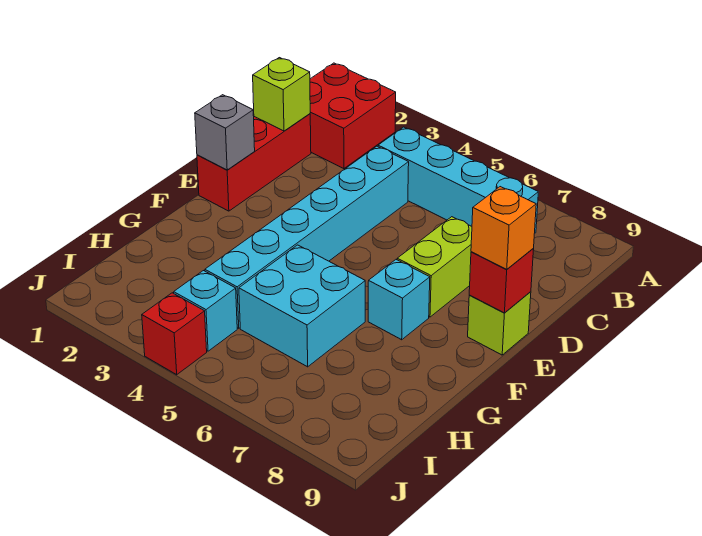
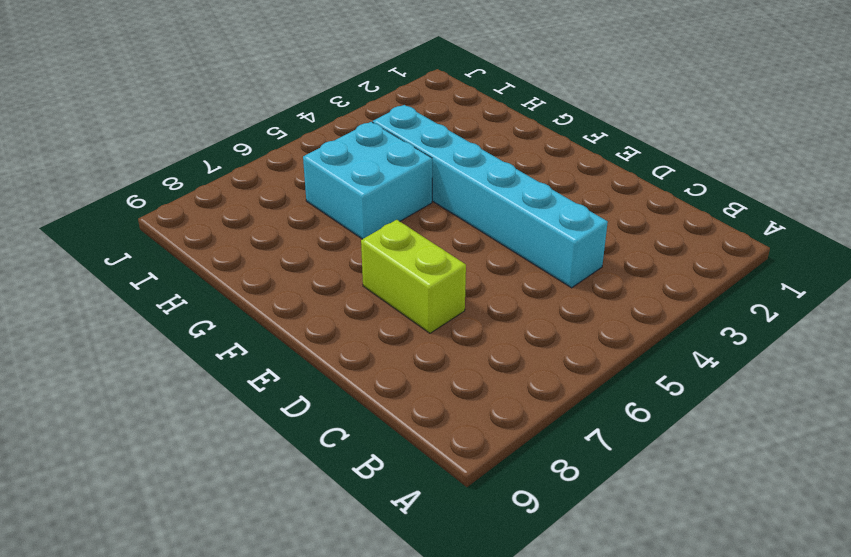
none -> red 2x2 brick [310,63,396,169]
none -> cyan 1x4 brick [378,127,538,233]
none -> red 1x3 brick [197,114,311,211]

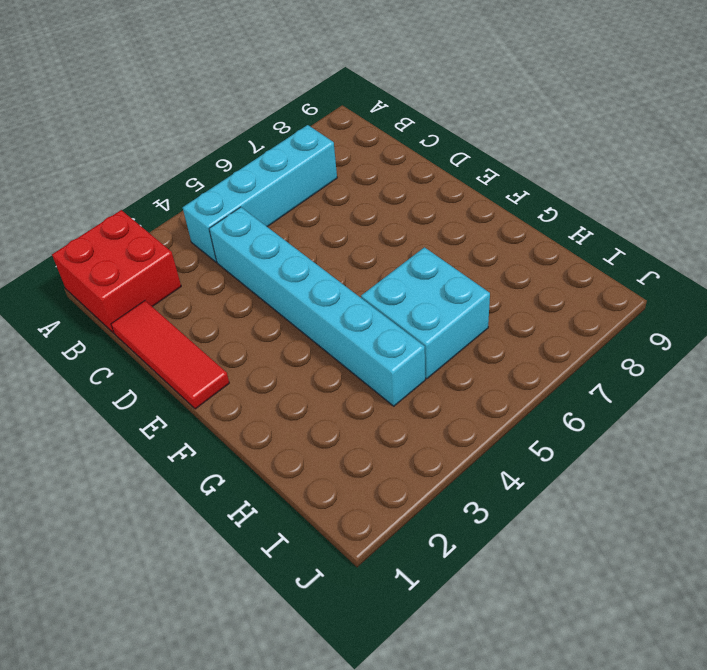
red 1x3 tile [111,301,229,409] -> red 1x3 brick [197,114,311,211]
none -> lime 1x2 brick [397,217,472,317]
none -> lime 1x1 brick [468,292,531,355]
none -> cyan 1x1 brick [368,260,430,340]

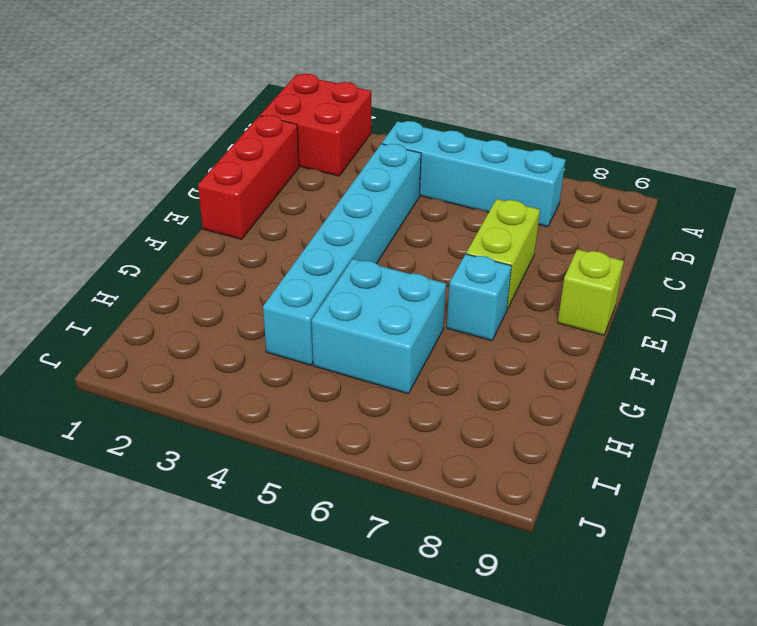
none -> cyan 1x1 brick [174,271,237,351]
none -> red 1x1 brick [142,293,207,375]
none -> lime 1x1 brick [253,58,310,131]

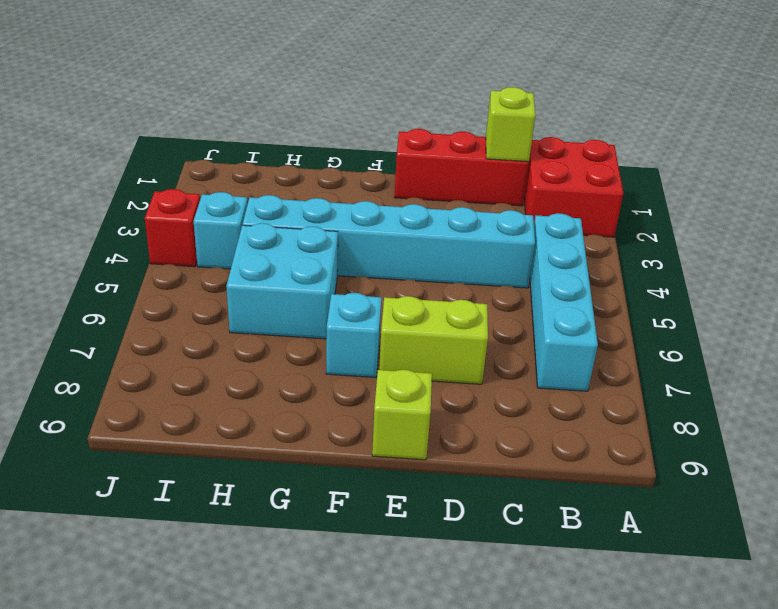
none -> grey 1x1 brick [195,95,255,170]
none -> red 1x1 brick [469,249,534,313]
none -> orange 1x1 brick [471,187,536,269]

